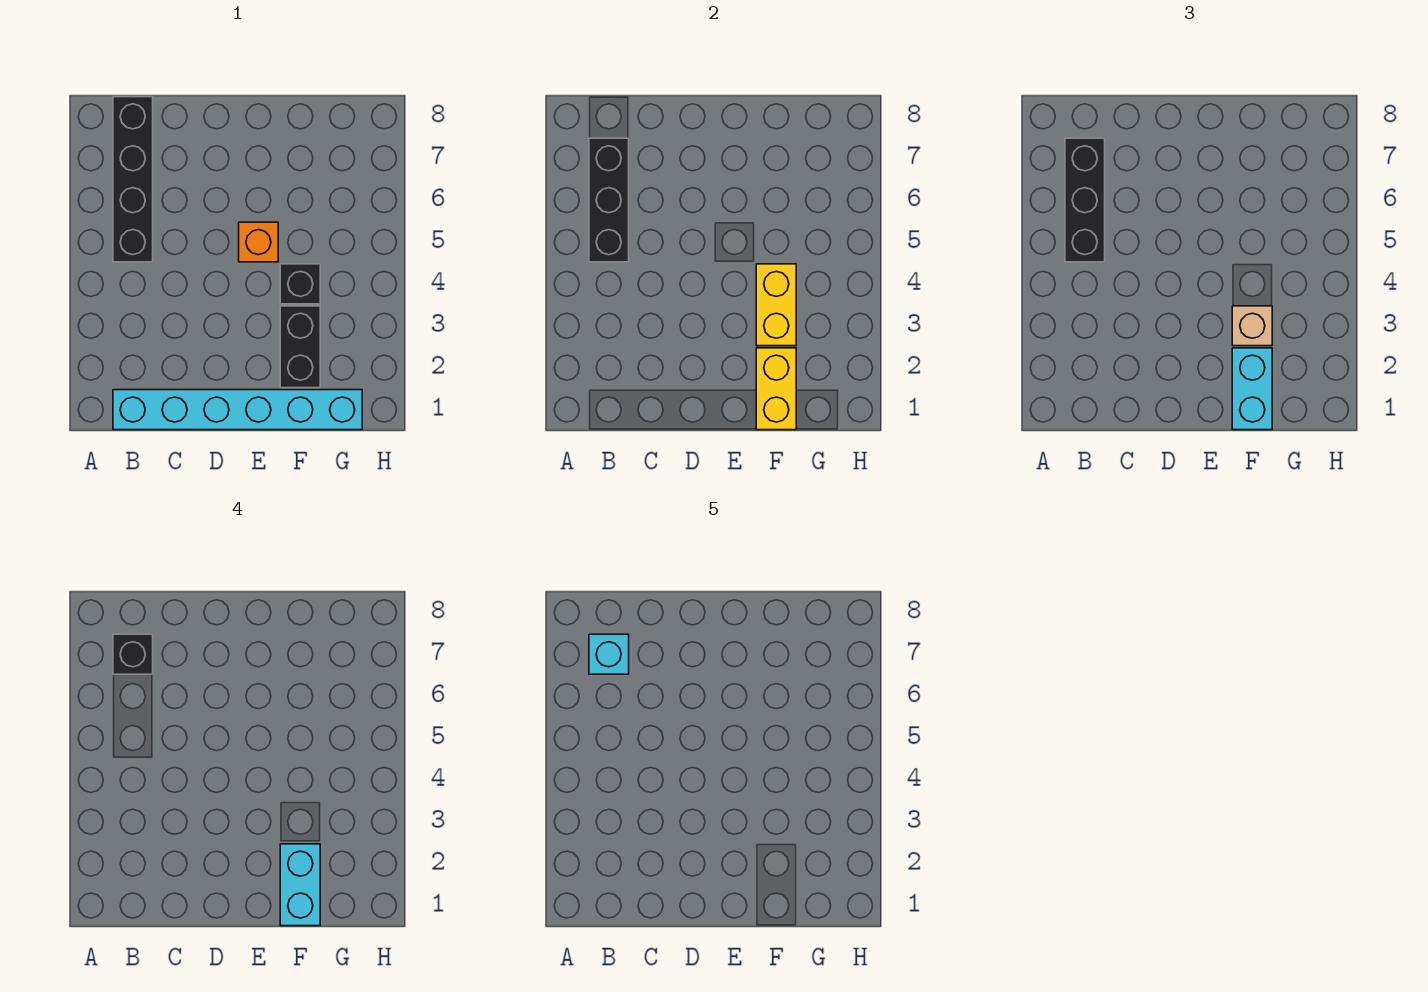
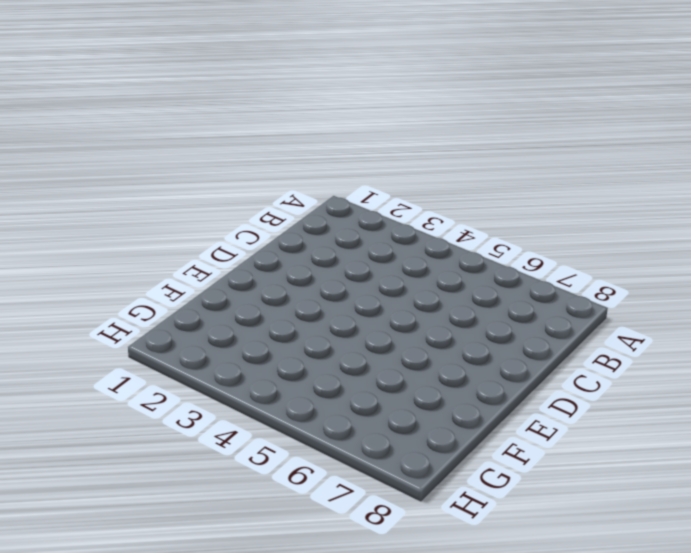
none -> cyan 1x6 brick [113,390,362,430]
none -> black 1x4 brick [113,97,153,262]
none -> orange 1x1 brick [239,222,278,262]

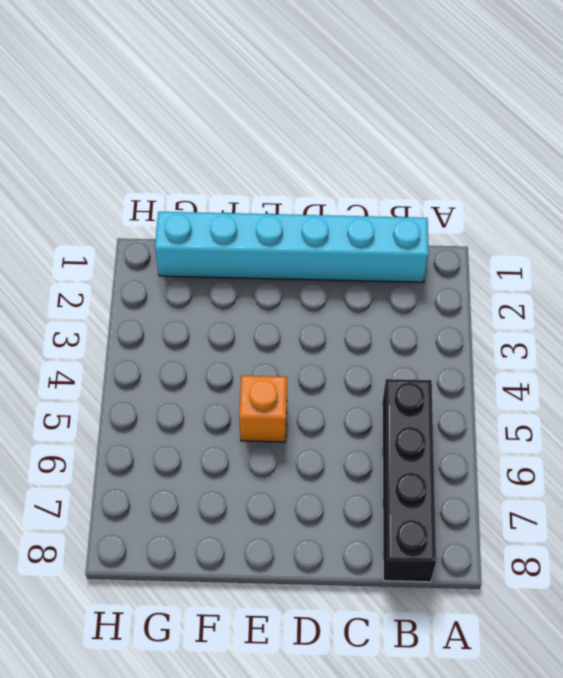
none -> black 1x2 brick [280,306,320,388]
none -> black 1x1 brick [280,264,320,304]
none -> black 1x3 brick [589,138,629,262]

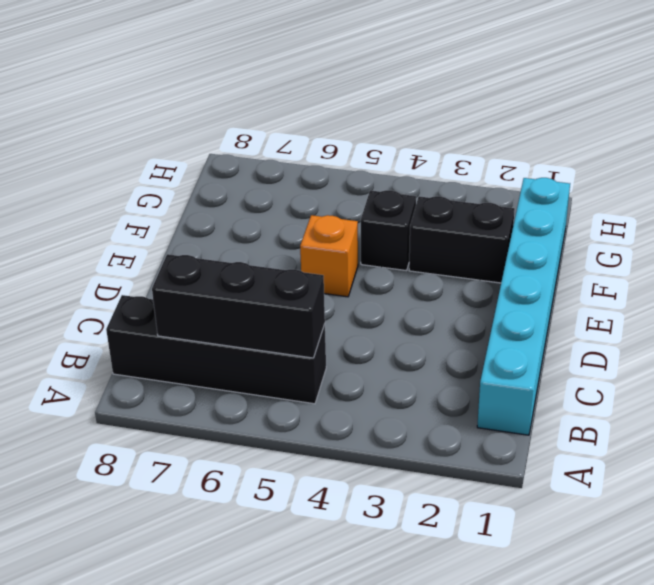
none -> yellow 1x2 brick [756,348,796,430]
none -> yellow 1x2 brick [756,264,796,346]
none -> black 1x3 brick [1065,138,1105,262]

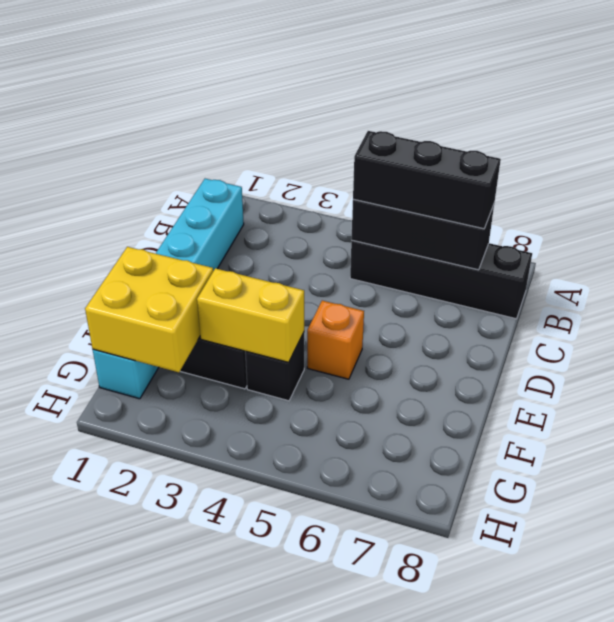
yellow 2x2 brick [85,247,213,372] -> yellow 1x2 brick [756,348,796,430]
none -> cyan 1x2 brick [1232,348,1272,430]
none -> tan 1x1 brick [1232,306,1272,346]
none -> black 1x1 brick [113,634,153,674]

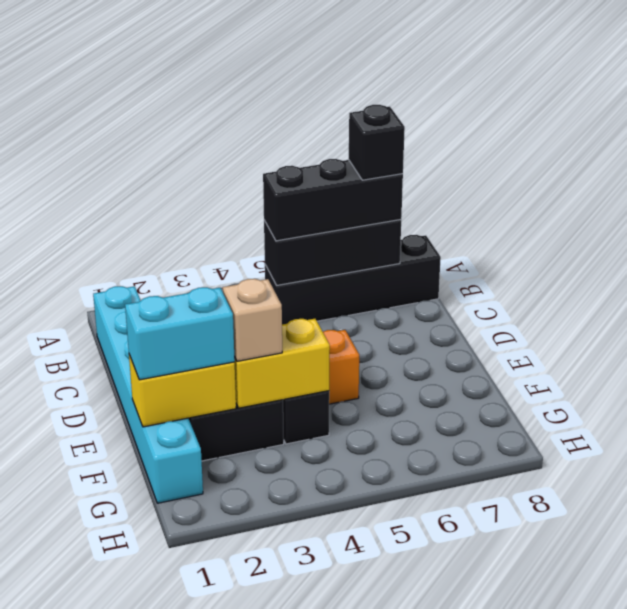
none -> cyan 1x2 brick [280,844,320,926]
none -> cyan 1x1 brick [589,634,629,674]

